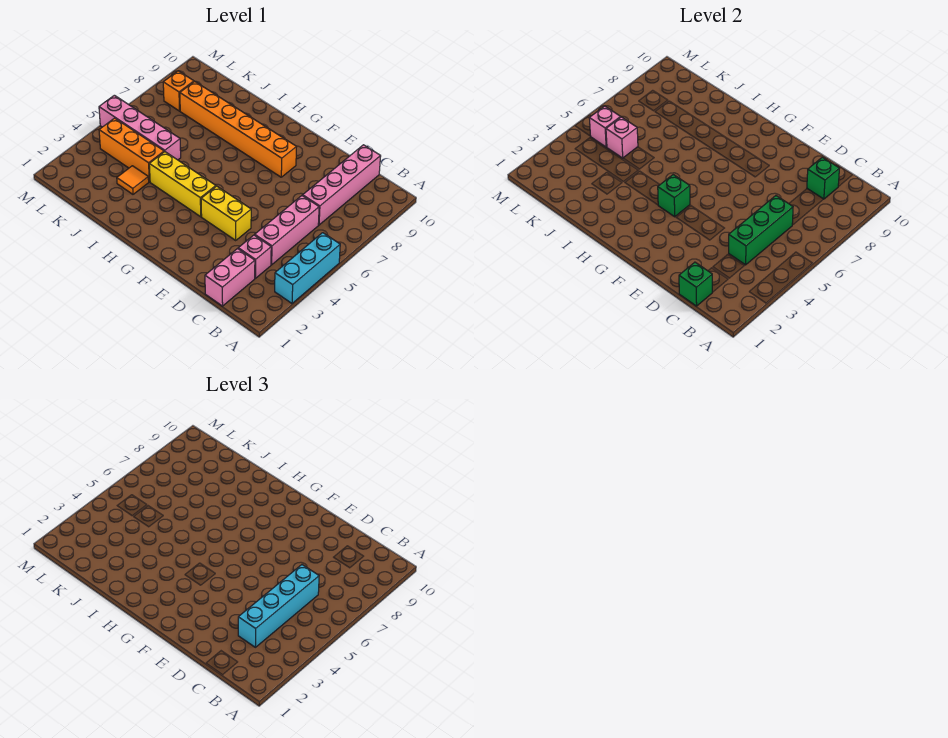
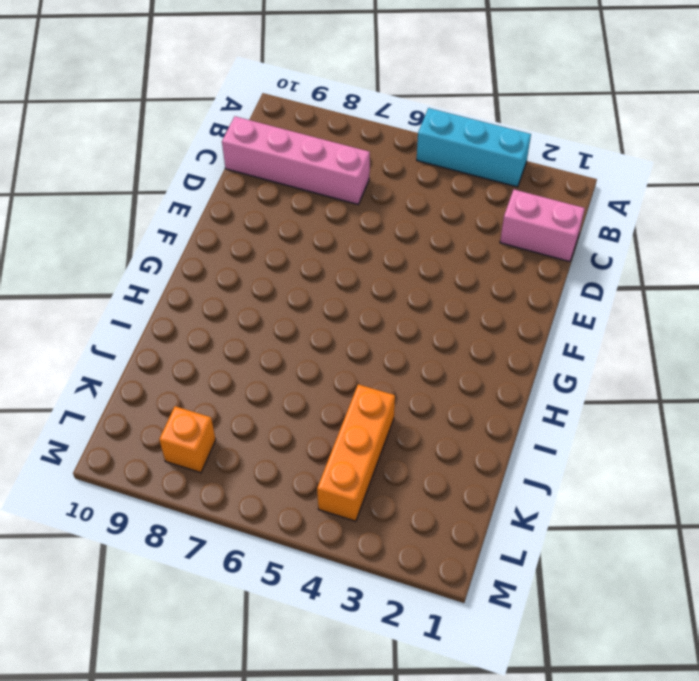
none -> pink 1x1 brick [238,235,271,278]
none -> pink 1x3 brick [255,196,319,265]
none -> yellow 1x2 brick [201,186,251,240]

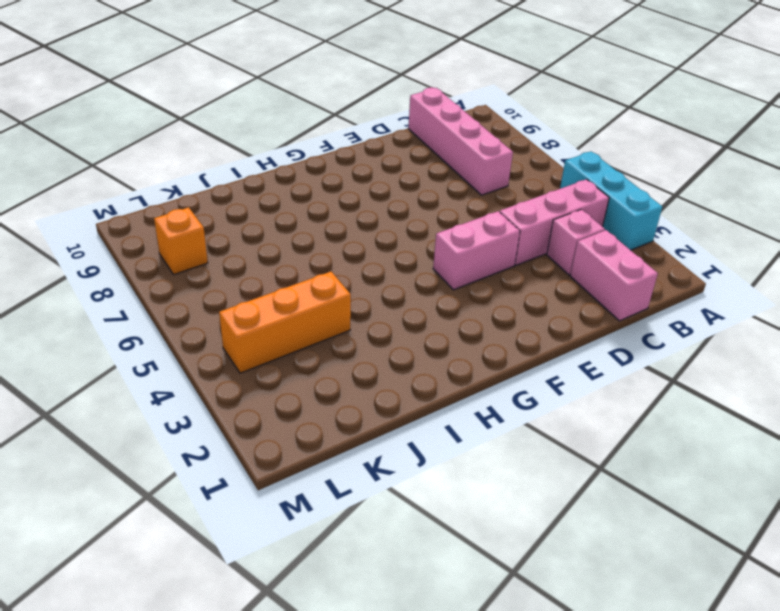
pink 1x3 brick [500,179,609,265] -> pink 1x3 brick turned to [255,196,319,265]
pink 1x2 brick [433,211,520,290] -> yellow 1x2 brick [201,186,251,240]
none -> orange 1x6 brick [180,81,296,177]
none -> yellow 1x3 brick [149,152,216,217]
none -> orange 1x1 tile [117,166,149,194]

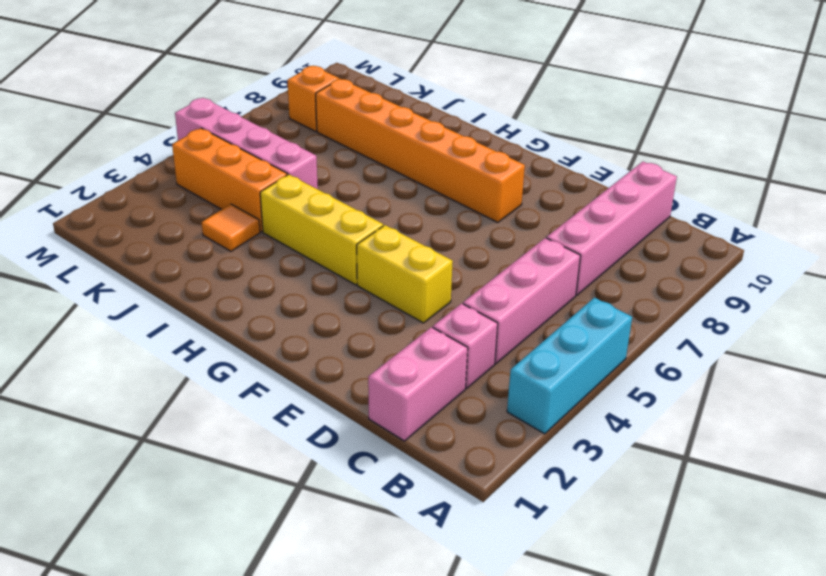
none -> green 1x1 brick [679,262,712,306]
none -> green 1x3 brick [729,196,793,265]
none -> green 1x1 brick [807,157,839,199]

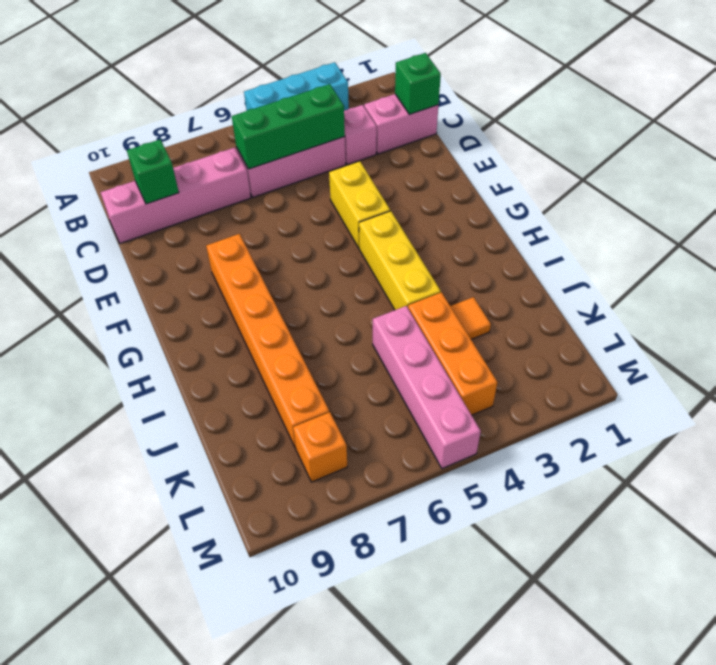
none -> green 1x1 brick [658,175,690,217]
none -> pink 1x1 brick [606,117,638,158]
none -> pink 1x1 brick [589,106,621,147]

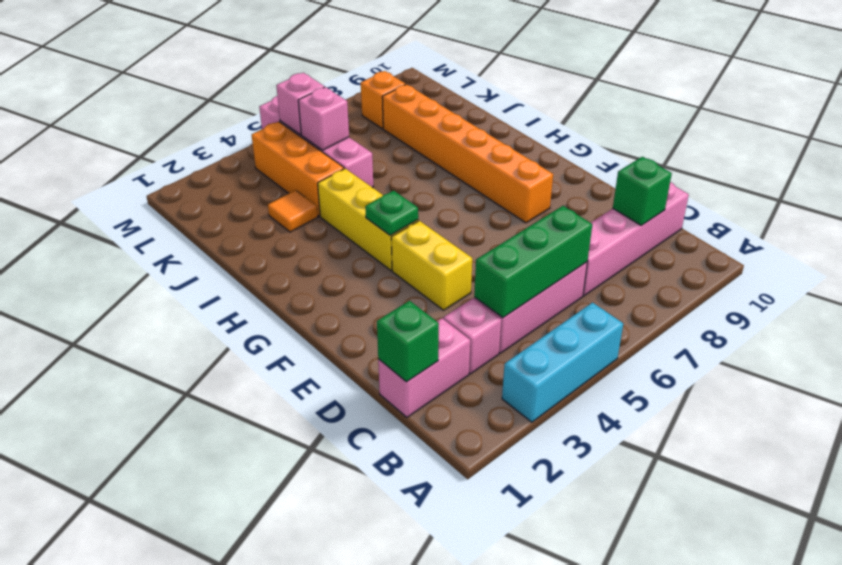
green 1x1 plate [365,191,418,235] -> green 1x1 brick [658,175,690,217]
none -> cyan 1x4 brick [238,565,319,647]

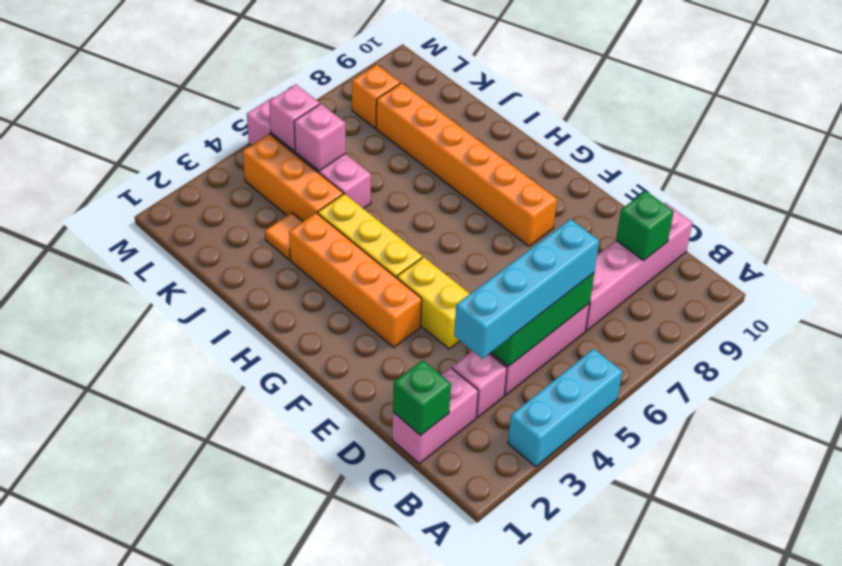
orange 1x4 brick [289,213,422,347] -> none
none -> green 1x1 brick [658,175,690,217]

